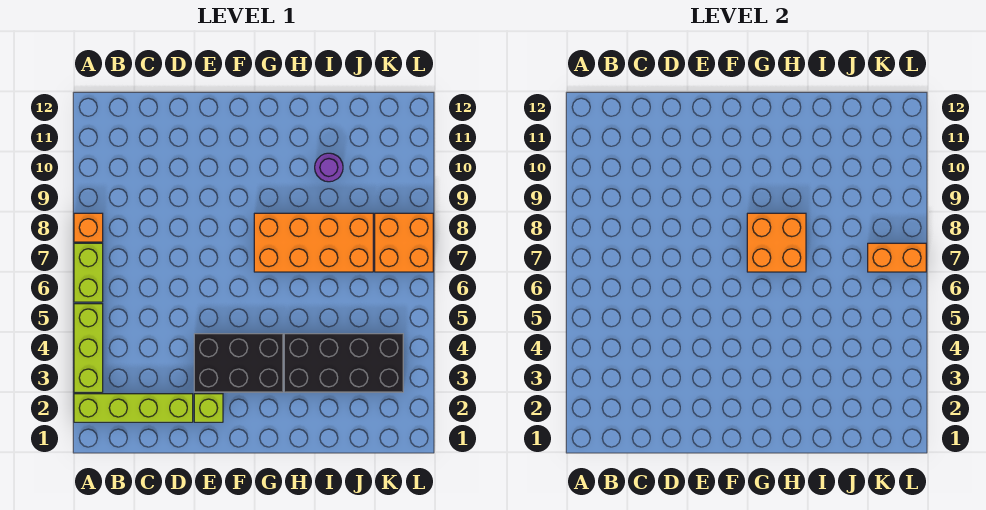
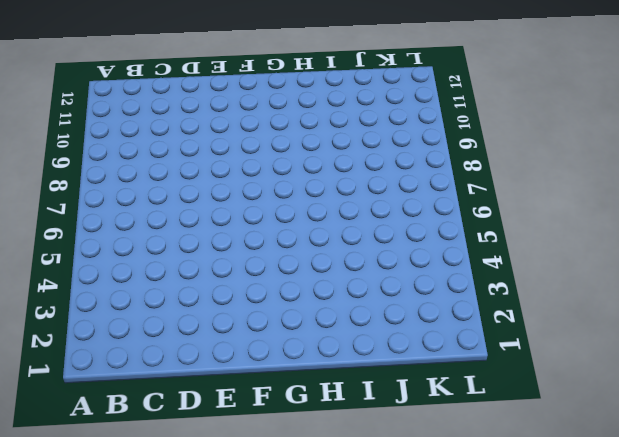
none -> lime 1x4 brick [74,394,193,422]
none -> lime 1x3 brick [74,304,103,392]
none -> lime 1x2 brick [74,243,103,302]

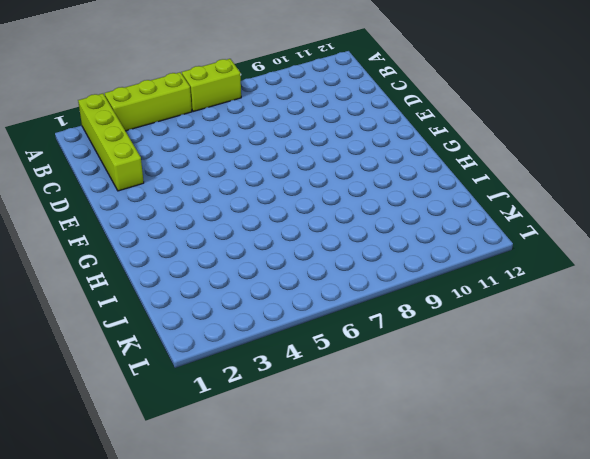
none -> orange 1x1 brick [74,213,103,242]
none -> lime 1x1 brick [194,394,223,422]
none -> black 2x3 brick [194,334,283,392]

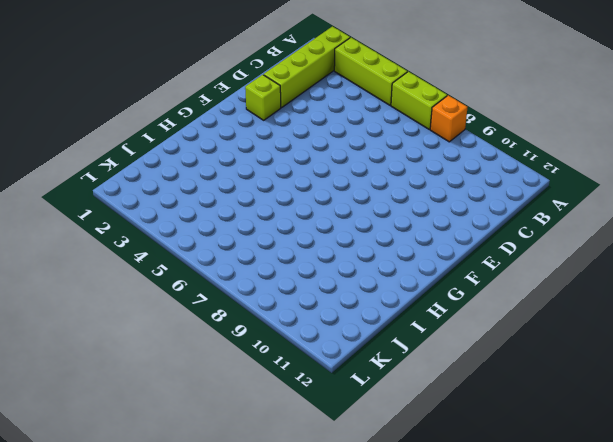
none -> black 2x3 brick [194,334,283,392]
none -> orange 2x4 brick [254,213,373,272]
none -> black 2x4 brick [284,334,403,392]

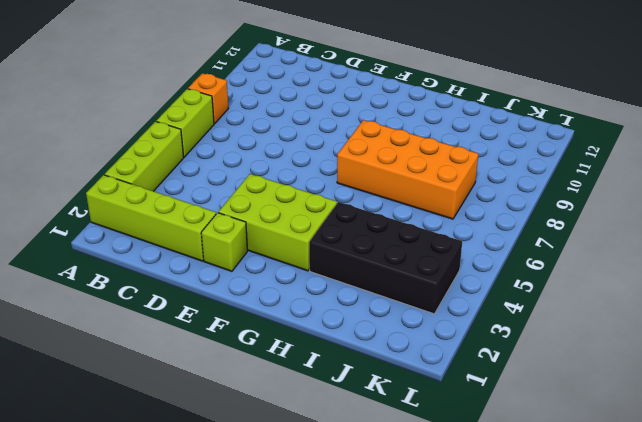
lime 2x3 brick [218,174,337,271] -> black 2x3 brick [194,334,283,392]
none -> purple 1x1 round brick [315,153,343,182]
none -> orange 2x2 brick [375,213,433,272]
none -> orange 2x2 brick [747,213,806,272]

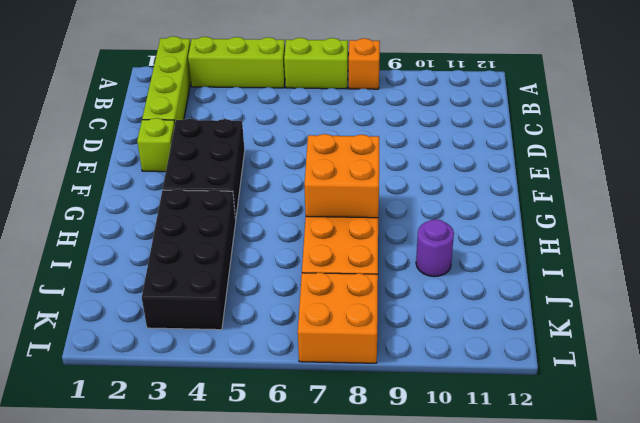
none -> orange 1x2 brick [868,243,926,272]

